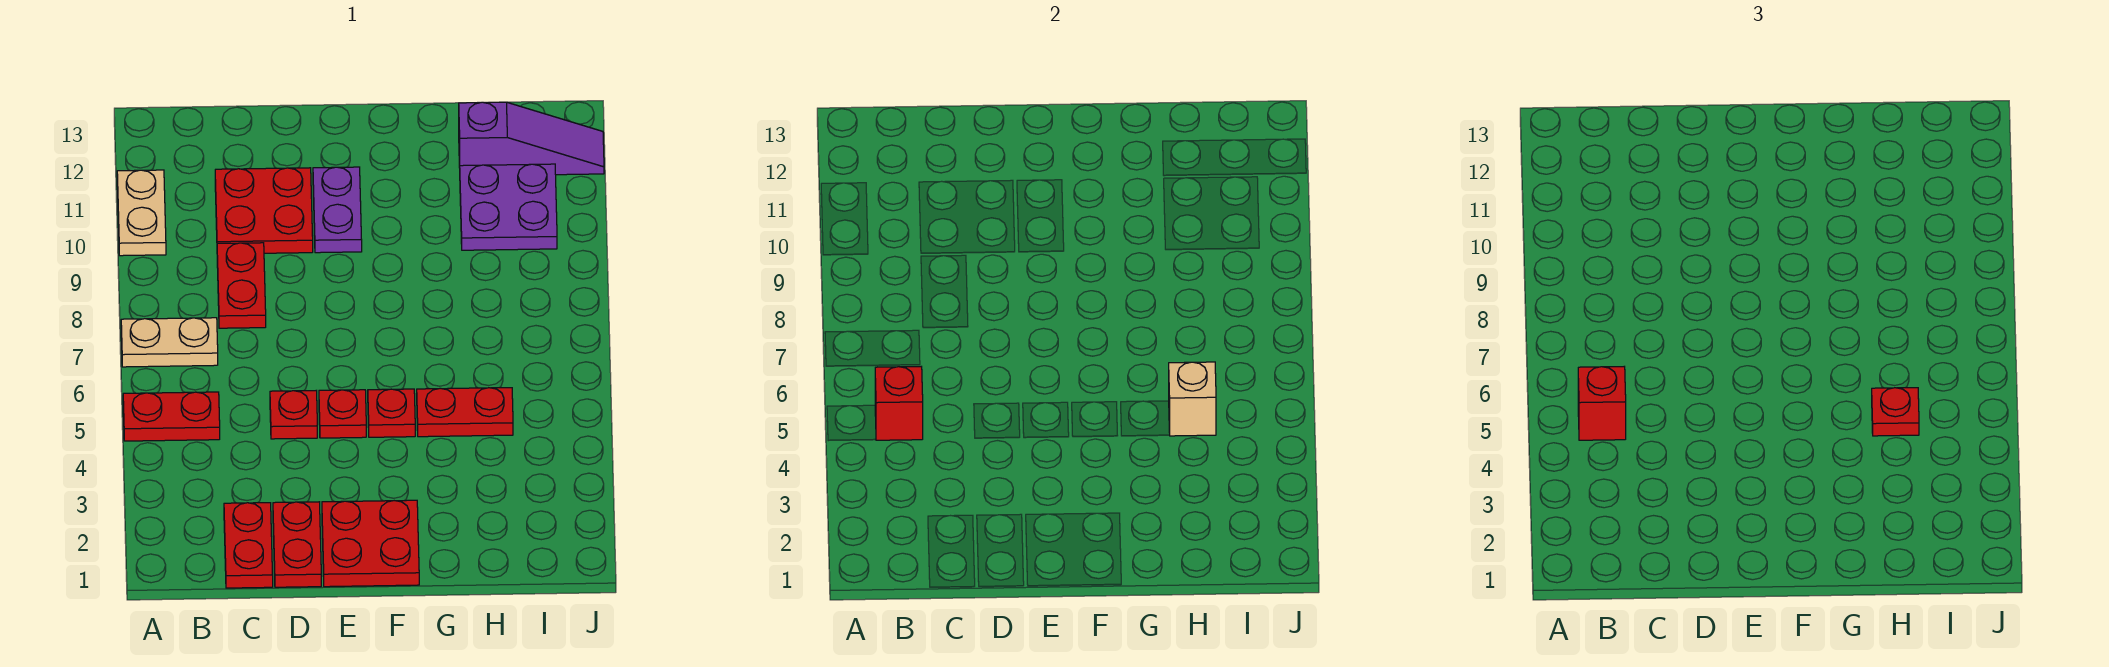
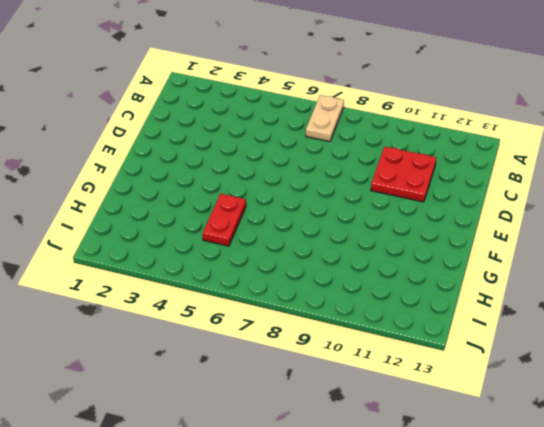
none -> red 1x2 plate [123,392,220,441]
none -> tan 1x2 plate [117,170,166,256]
none -> red 1x2 plate [224,503,273,588]

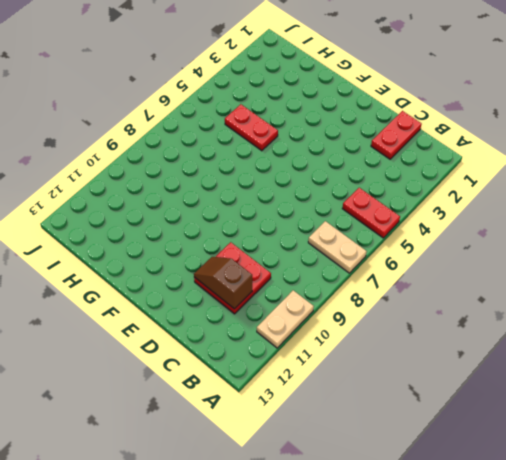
brown 1x2 slope [194,257,252,309] -> none
none -> red 1x2 plate [217,243,266,328]
none -> red 1x2 plate [273,502,321,587]
none -> red 1x1 plate [270,391,317,439]

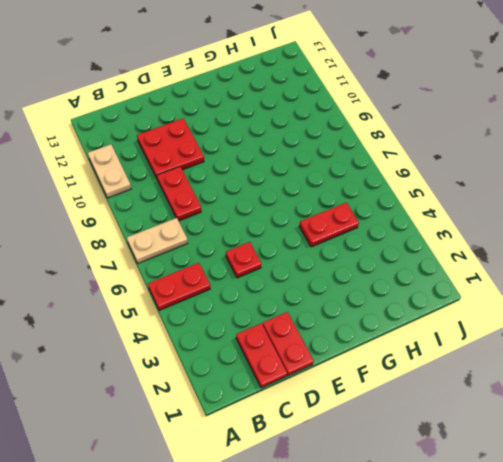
none -> red 2x2 plate [322,500,419,587]
none -> red 1x1 plate [319,390,366,438]
none -> purple 1x2 plate [313,167,362,253]

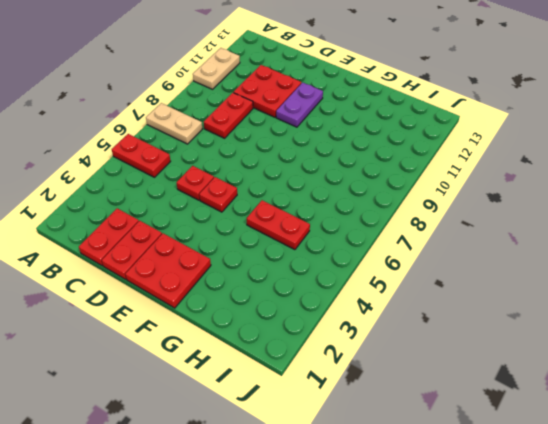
none -> red 1x1 plate [368,389,415,437]
none -> purple 2x2 plate [460,164,557,250]
none -> purple 1x3 slope [459,102,604,175]

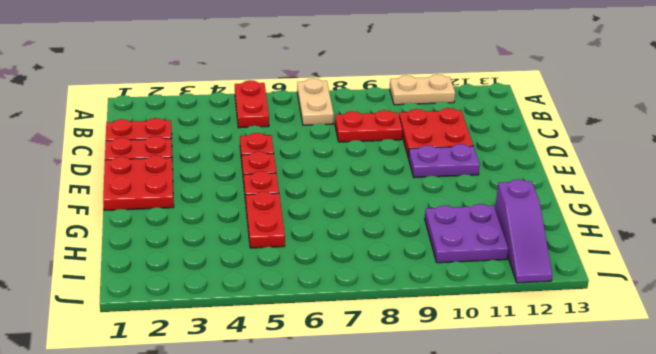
none -> red 1x1 brick [875,367,923,440]
none -> tan 1x1 brick [1169,362,1216,436]
none -> red 1x1 brick [1578,367,1626,440]

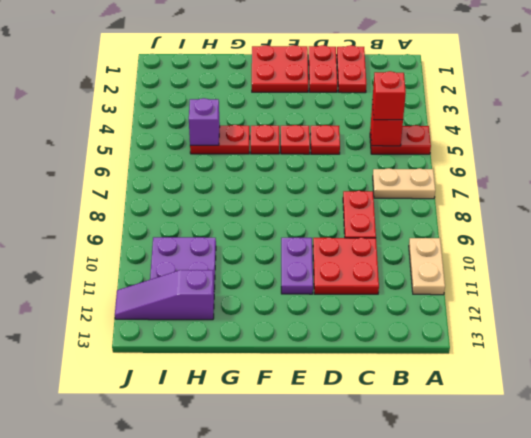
purple 1x1 brick [189,98,220,145] -> tan 1x1 brick [1169,362,1216,436]
none -> red 1x1 plate [1872,388,1919,436]

